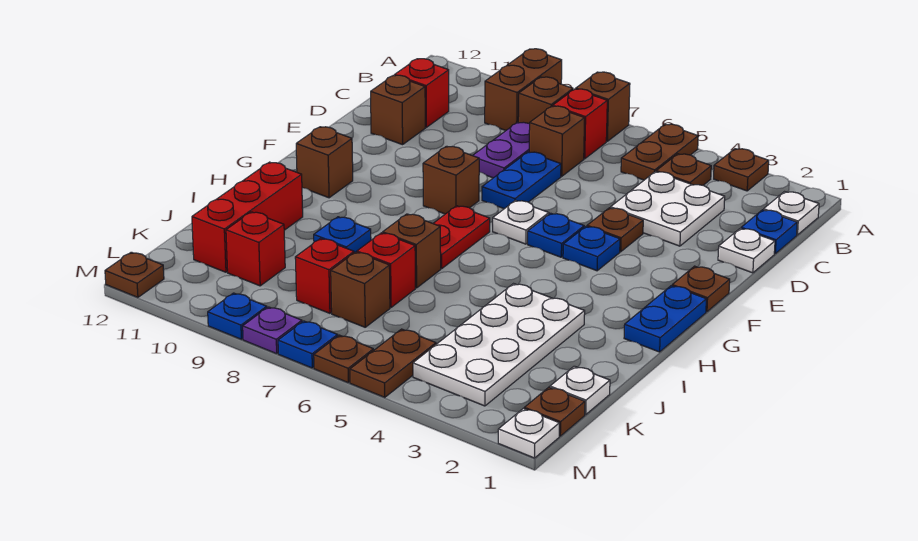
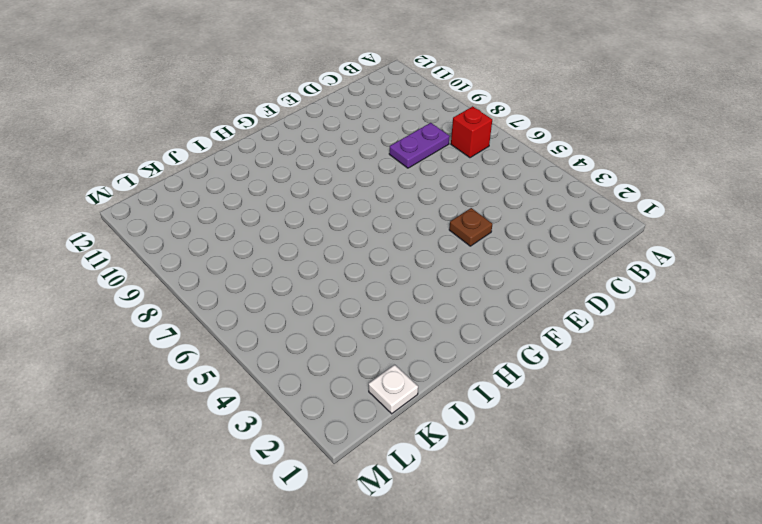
none -> brown 1x1 plate [714,149,769,191]
none -> brown 1x2 plate [621,124,698,180]
none -> brown 1x1 brick [576,72,630,141]
none -> brown 1x2 brick [485,49,562,130]

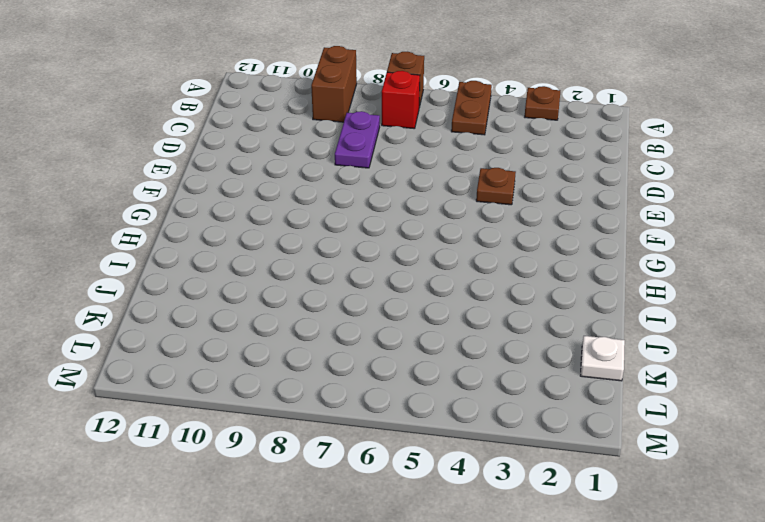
none -> white 1x1 plate [764,192,819,235]
none -> brown 1x1 plate [656,154,711,185]
none -> brown 1x1 brick [518,77,573,124]
none -> blue 1x1 plate [741,210,797,254]

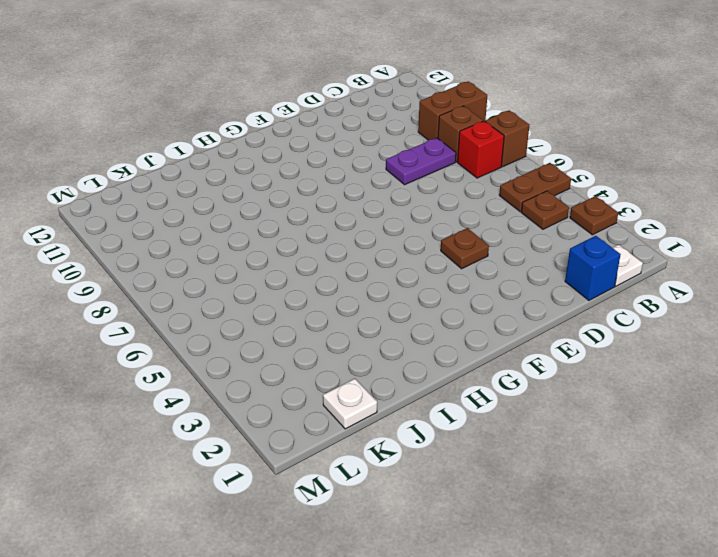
blue 1x1 brick [565,236,621,300] -> blue 1x1 plate [741,210,797,254]
none -> white 2x2 plate [611,172,725,246]
none -> brown 1x1 brick [529,106,585,176]
none -> red 1x1 brick [395,59,449,127]
none -> white 1x1 plate [718,228,775,273]

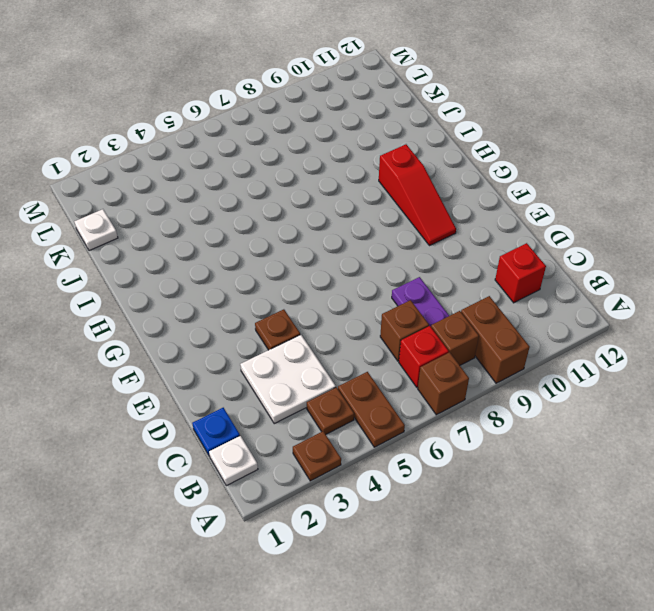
red 1x3 slope [379,144,456,246] -> none
none -> white 1x1 plate [718,228,775,273]
none -> blue 1x2 plate [482,152,561,209]
none -> brown 1x1 brick [371,75,425,145]
none -> brown 1x1 plate [672,266,730,312]

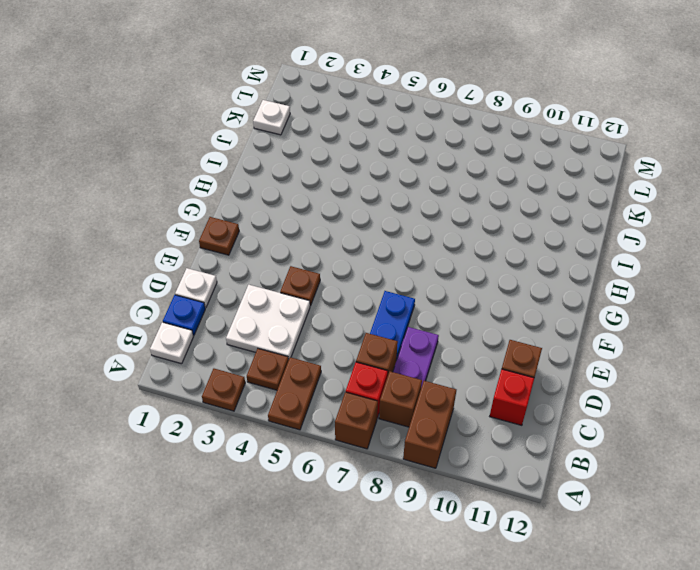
none -> blue 1x1 plate [563,226,620,271]
none -> blue 1x1 plate [528,213,584,257]
none -> white 1x1 plate [493,200,549,244]
none -> brown 1x1 brick [423,146,479,214]

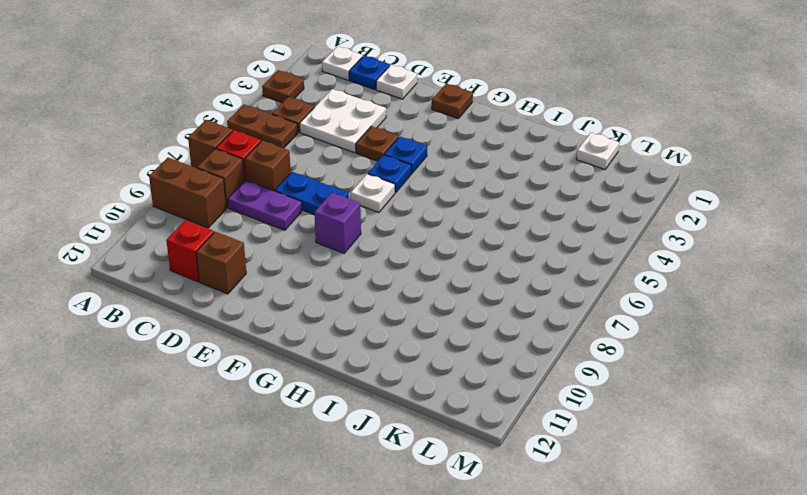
purple 1x1 brick [314,193,361,253] -> brown 1x1 brick [423,146,479,214]
none -> blue 1x2 plate [624,286,706,352]
none -> red 1x2 plate [433,206,490,269]
none -> brown 1x1 brick [296,127,353,198]
none -> white 2x4 plate [413,284,585,406]

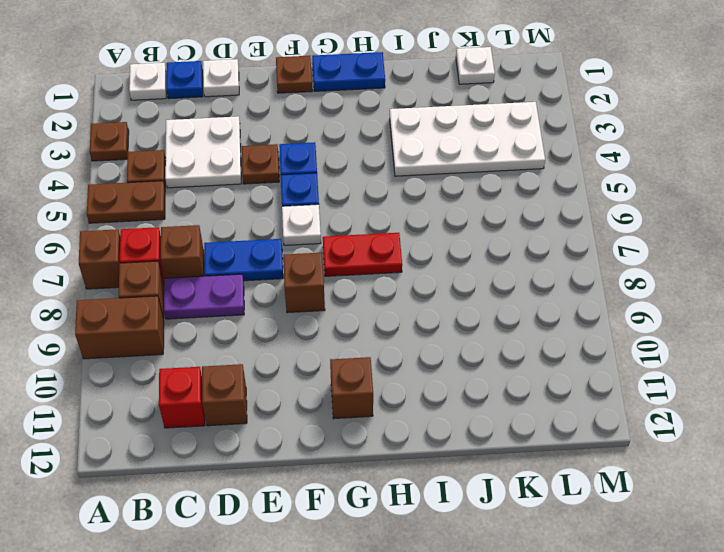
none -> brown 1x1 brick [383,214,441,288]
none -> blue 1x1 plate [314,217,371,253]
none -> red 1x3 brick [192,162,303,272]
none -> red 1x1 brick [357,233,415,307]

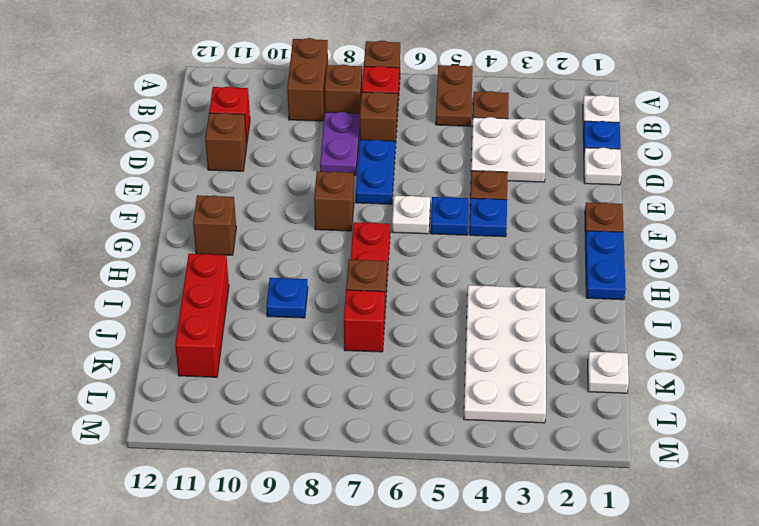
none -> brown 1x1 plate [714,149,769,191]
none -> brown 1x1 brick [331,252,390,327]
none -> red 1x1 brick [295,239,354,313]
none -> red 1x1 brick [226,212,285,286]

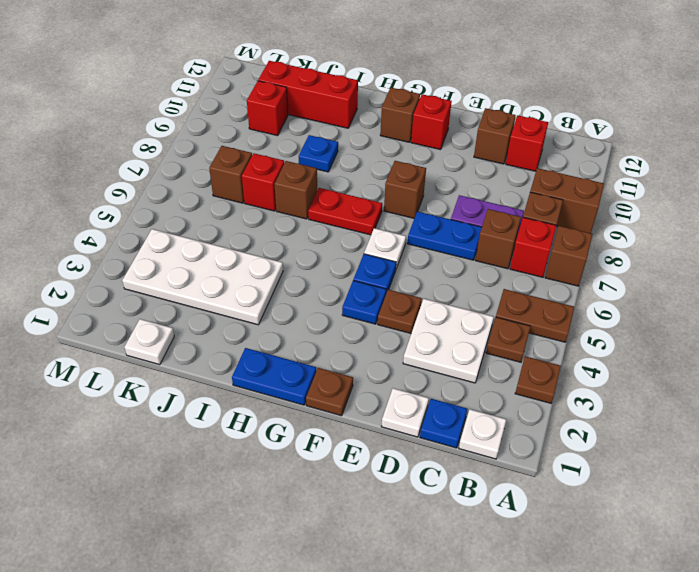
red 1x1 brick [411,94,452,150] -> red 1x1 brick moved to [295,239,354,313]
none -> brown 1x1 plate [524,387,585,436]
none -> brown 1x2 plate [350,329,436,397]
none -> white 1x1 plate [498,408,559,458]
none -> brown 1x1 plate [314,335,374,383]

